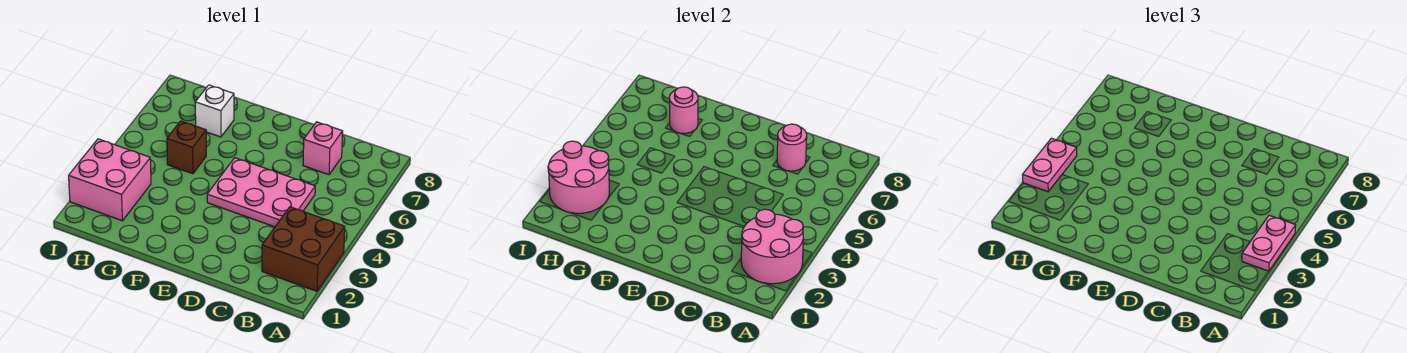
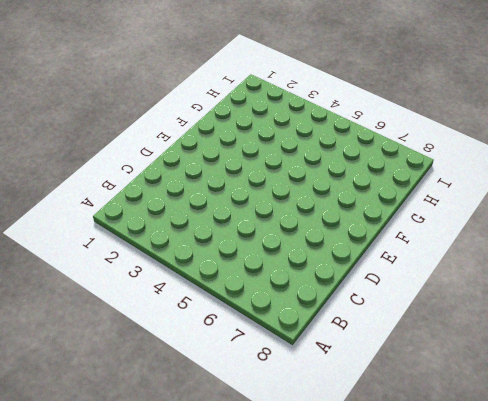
none -> brown 2x2 brick [262,207,345,291]
none -> pink 2x3 plate [207,158,315,227]
none -> pink 1x1 brick [303,122,343,175]

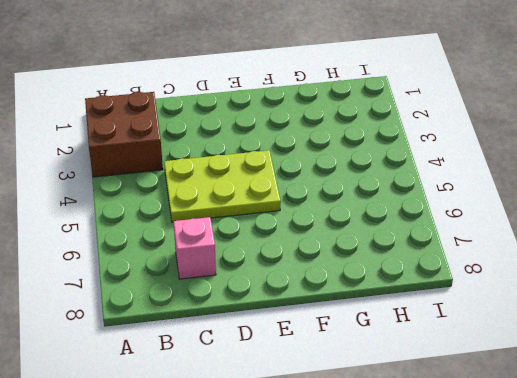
lime 2x3 plate [164,150,281,222] -> pink 2x3 plate [207,158,315,227]
none -> brown 1x1 brick [167,121,206,174]
none -> white 1x1 brick [195,85,234,137]
none -> pink 2x2 brick [69,139,151,221]

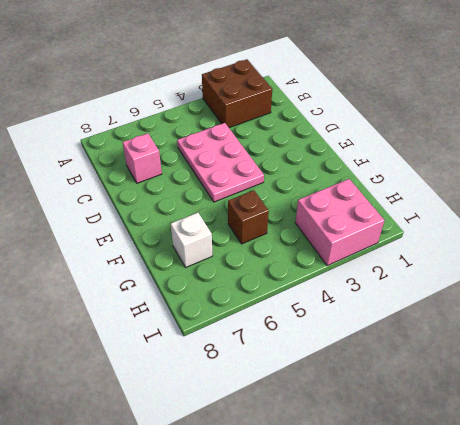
none -> pink 2x2 round brick [741,209,803,284]
none -> pink 1x1 round brick [777,124,807,171]
none -> pink 1x1 round brick [670,87,698,134]

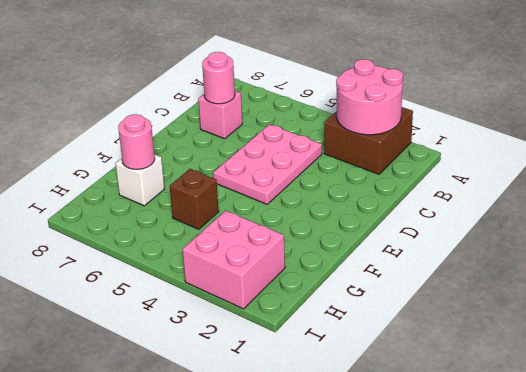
none -> pink 2x2 round brick [548,141,610,213]
none -> pink 1x2 plate [1242,215,1296,271]
none -> pink 1x2 plate [1022,138,1077,192]

